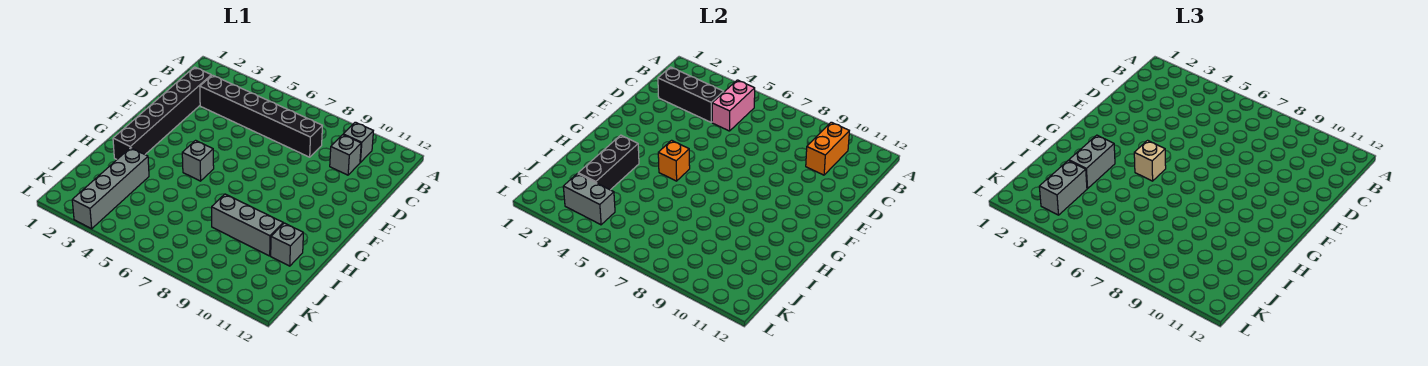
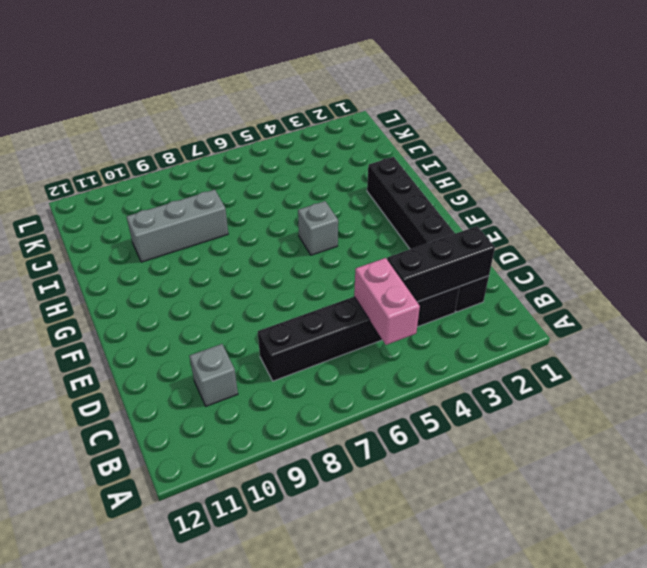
none -> grey 1x1 brick [343,122,373,162]
none -> grey 1x4 brick [72,148,149,229]
none -> grey 1x1 brick [271,223,303,266]

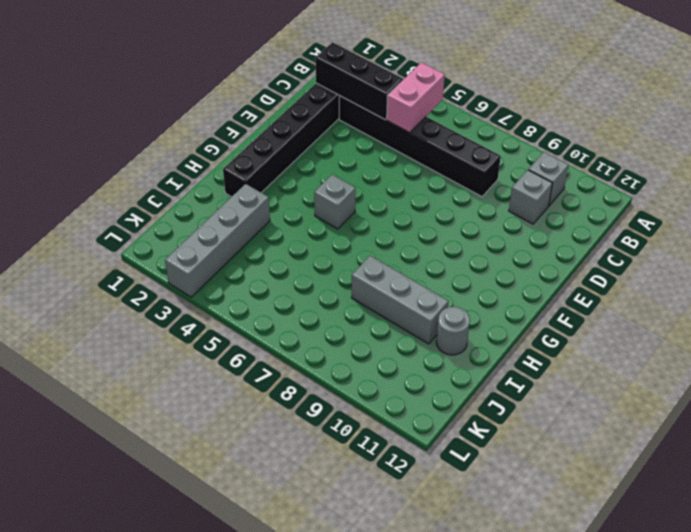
grey 1x1 round brick [436,307,470,355] -> grey 1x1 brick [271,223,303,266]
none -> orange 1x2 brick [806,122,849,175]
none -> orange 1x1 brick [658,140,690,181]
none -> black 1x3 brick [578,135,639,190]

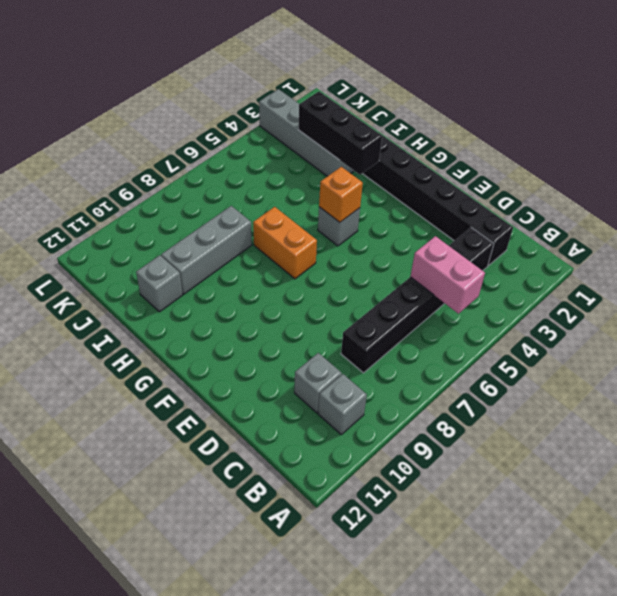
orange 1x2 brick [253,207,317,279] -> orange 1x2 brick moved to [806,122,849,175]
none -> black 1x3 brick [658,67,724,122]
none -> grey 1x2 brick [563,174,615,225]
none -> tan 1x1 brick [1134,140,1166,181]

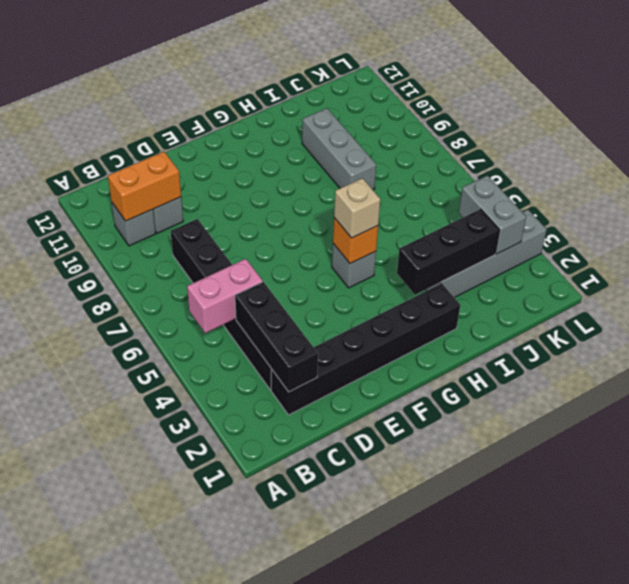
none -> grey 1x1 brick [271,223,303,266]
none -> grey 1x2 brick [1069,135,1115,189]
none -> grey 1x2 brick [1039,161,1087,215]

